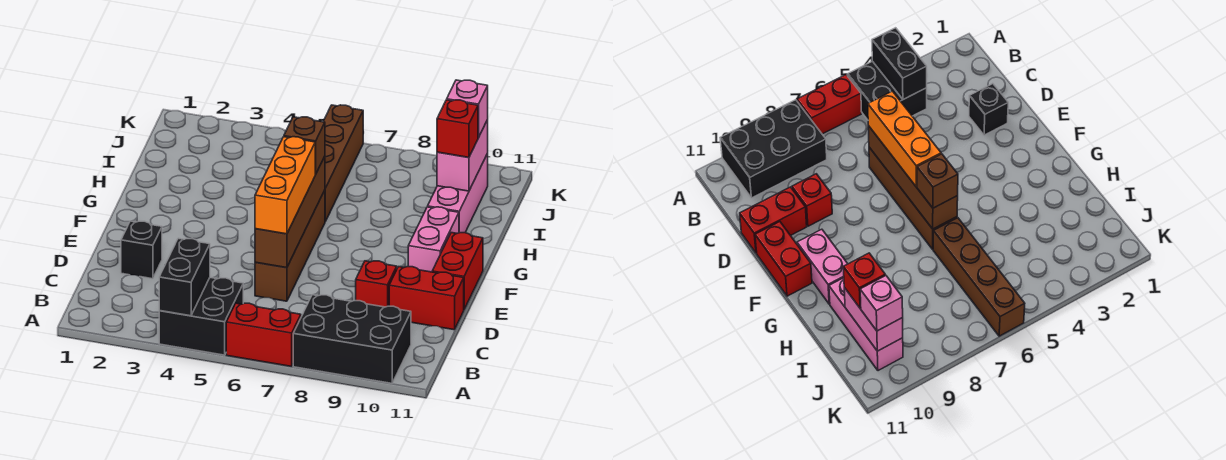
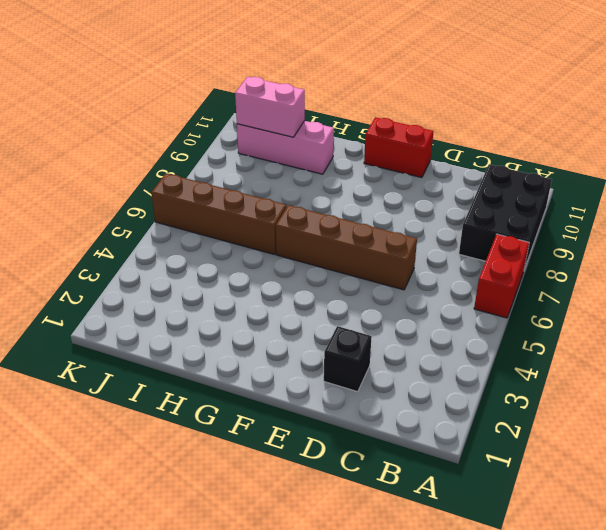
none -> black 2x2 brick [159,278,243,355]
none -> red 1x1 brick [356,261,397,307]
none -> red 1x2 brick [389,267,464,330]

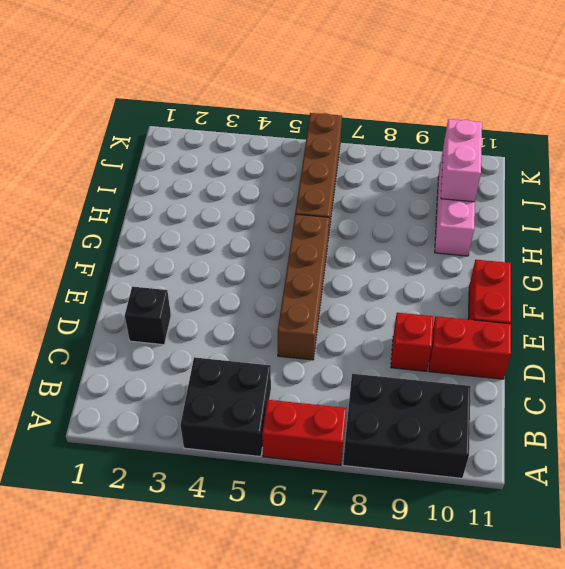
none -> pink 1x2 brick [408,207,459,272]
none -> black 1x2 brick [159,238,210,316]
none -> brown 1x4 brick [255,156,325,268]

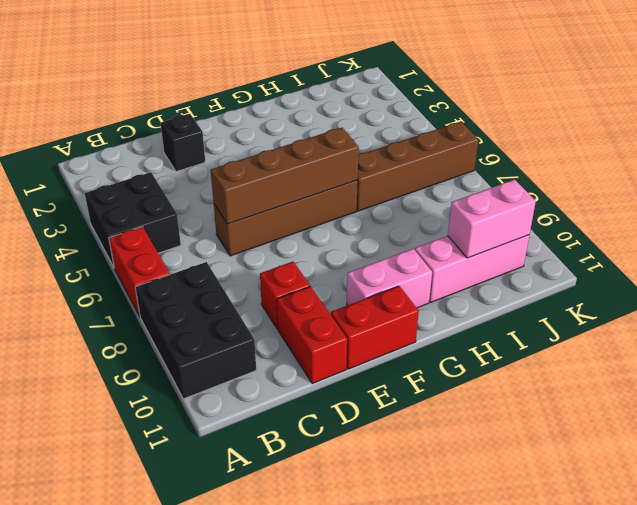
none -> black 1x2 brick [159,238,210,316]
none -> orange 1x3 brick [255,137,315,234]
none -> brown 1x1 brick [284,117,325,174]

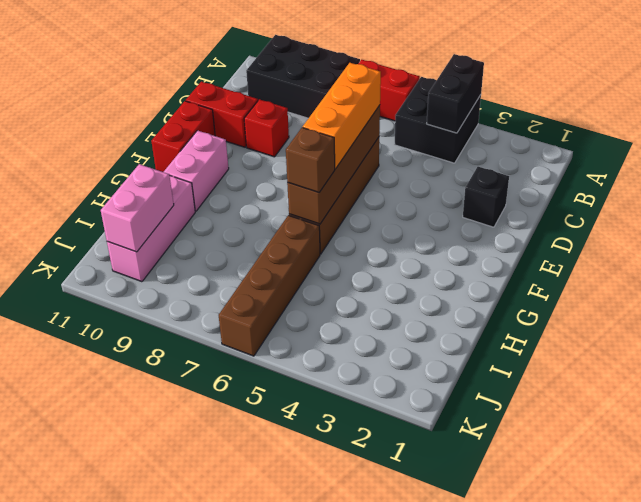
none -> red 1x1 brick [437,100,478,157]
none -> pink 1x1 brick [447,80,488,138]

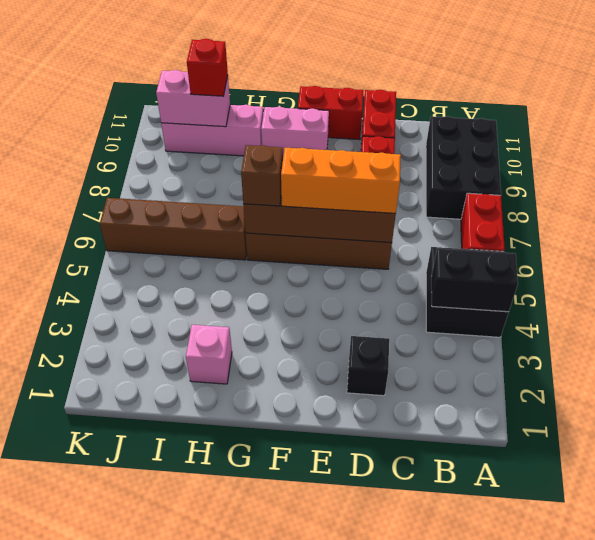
pink 1x1 brick [186,325,232,384] -> pink 1x1 brick moved to [447,80,488,138]

